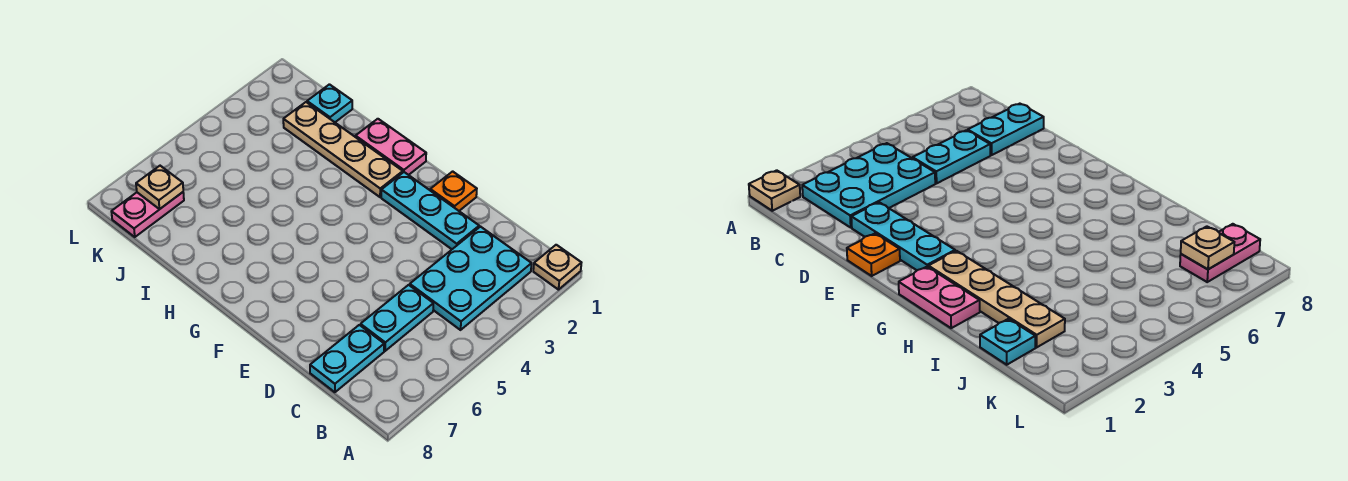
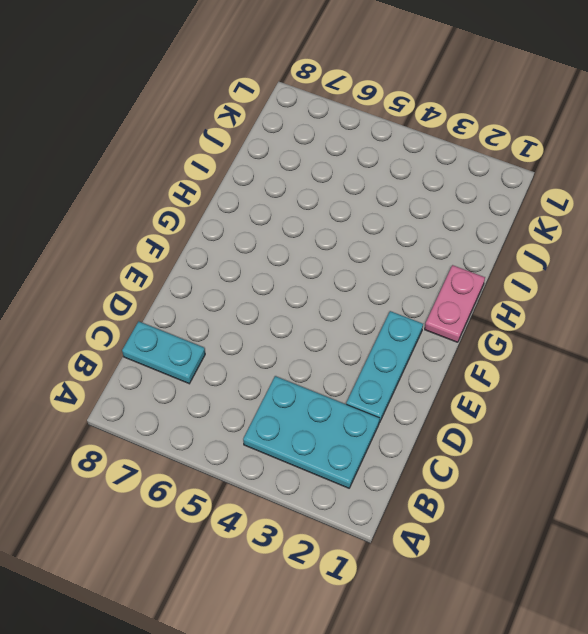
none -> tan 1x1 plate [533,245,581,290]
none -> cyan 1x2 plate [361,285,433,351]

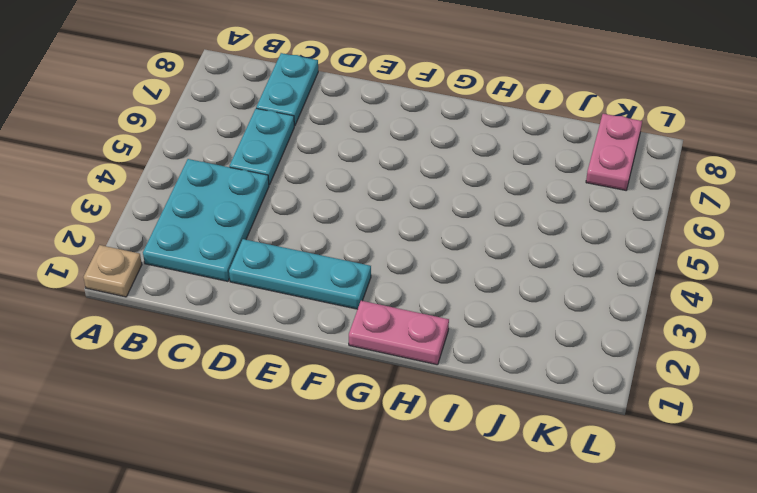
none -> orange 1x1 plate [430,171,477,211]
none -> tan 1x4 plate [283,102,403,197]

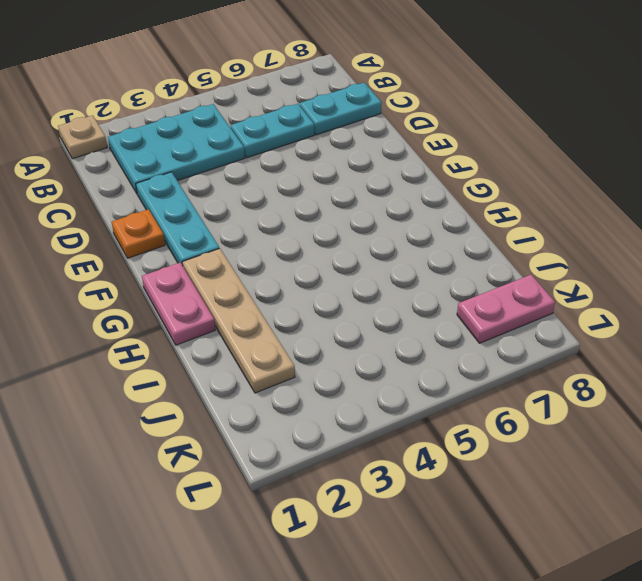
none -> cyan 1x1 plate [307,84,352,122]
none -> tan 1x1 plate [136,166,183,209]

